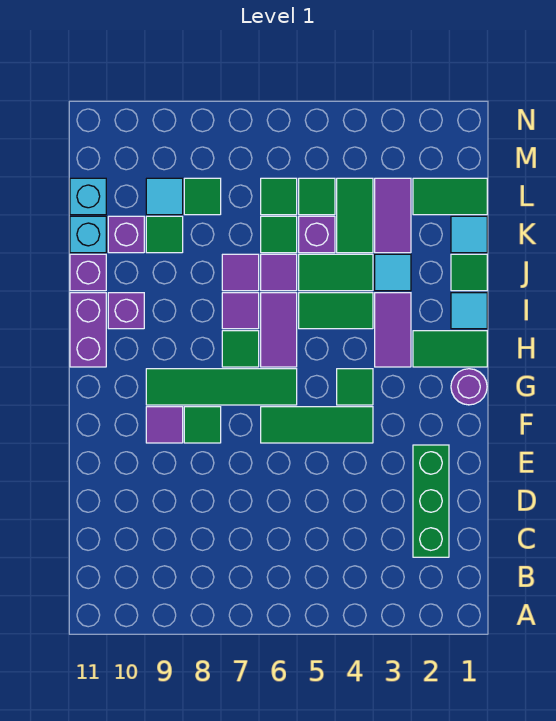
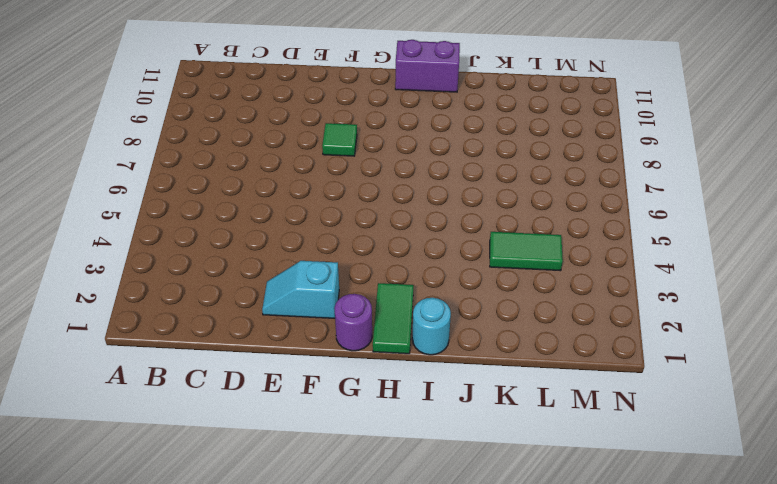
cyan 1x2 slope [262,261,339,318] -> green 1x3 brick [413,445,449,557]
cyan 1x1 round brick [412,298,451,355] -> cyan 1x1 tile [451,293,487,329]
none -> green 1x3 tile [261,407,373,443]
none -> purple 1x1 tile [146,407,183,443]
none -> green 1x1 tile [337,369,373,405]
none -> green 1x4 tile [146,369,297,405]

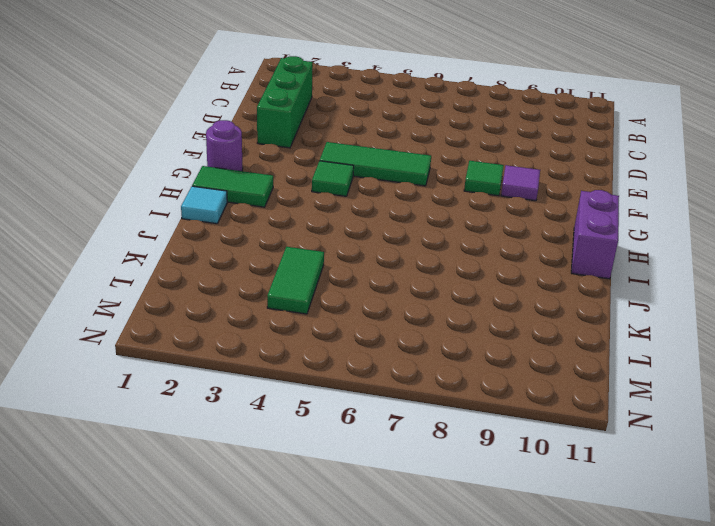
none -> green 1x4 tile [146,369,297,405]
none -> purple 1x2 tile [375,293,411,367]
none -> purple 1x2 tile [261,293,297,367]
none -> green 1x1 tile [222,331,259,367]

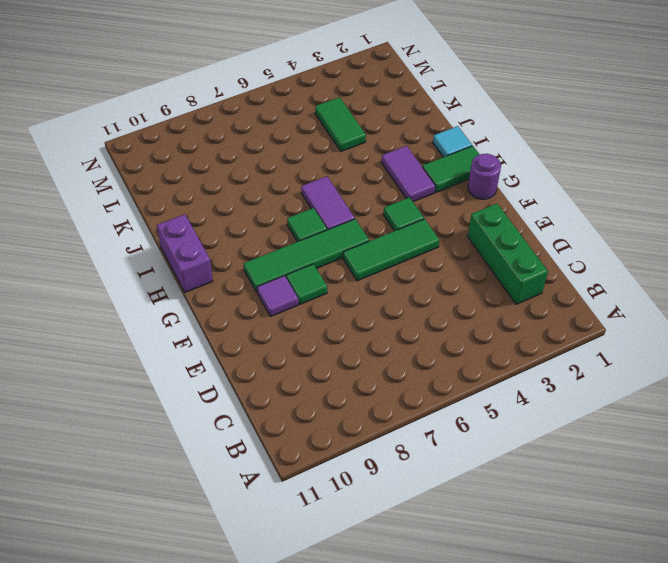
none -> green 1x2 tile [299,293,373,329]
none -> purple 1x1 tile [222,293,259,329]
none -> purple 1x1 brick [108,293,144,329]
none -> green 1x1 tile [451,254,487,291]

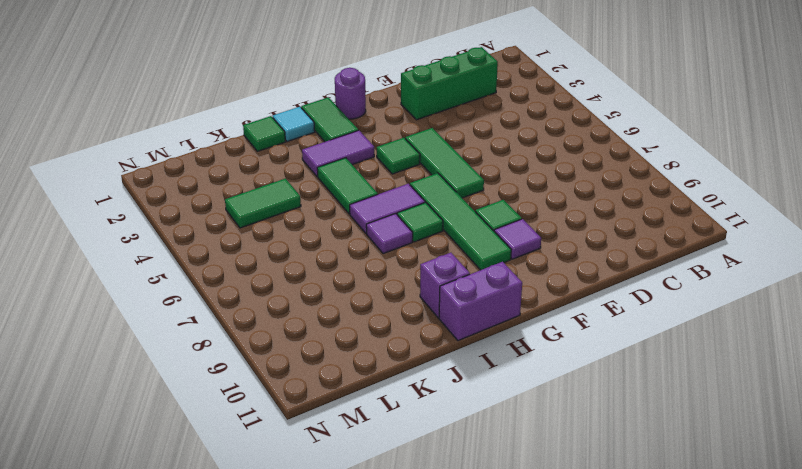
none -> cyan 1x1 tile [375,254,411,291]
none -> green 1x2 tile [299,254,373,291]
none -> purple 1x1 tile [261,254,297,291]
none -> purple 1x1 tile [222,254,259,291]

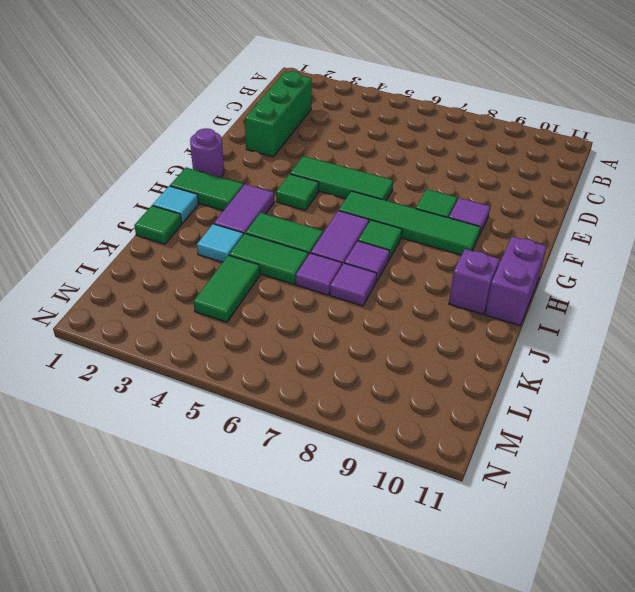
none -> purple 1x1 brick [70,254,106,291]
none -> cyan 1x1 tile [451,216,487,253]
none -> purple 1x2 tile [375,178,411,253]
none -> purple 1x1 brick [299,216,335,253]

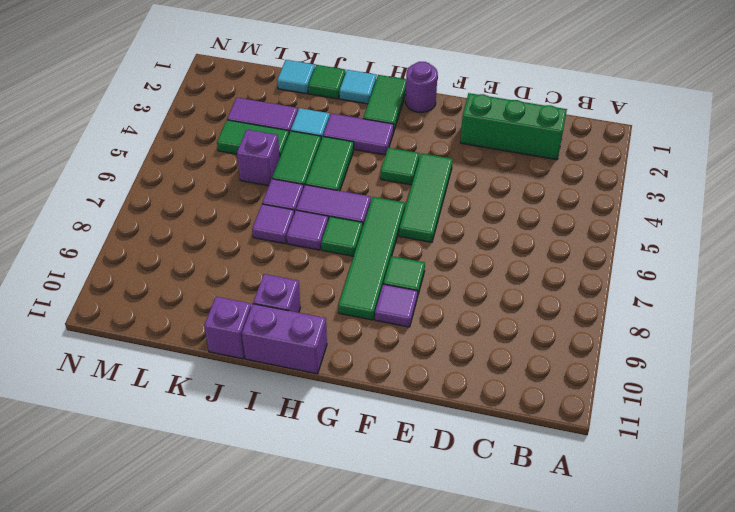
none -> green 1x1 tile [261,216,297,253]
none -> green 1x1 tile [146,216,183,253]
none -> purple 1x1 brick [108,216,144,253]
none -> cyan 1x1 brick [70,216,106,253]

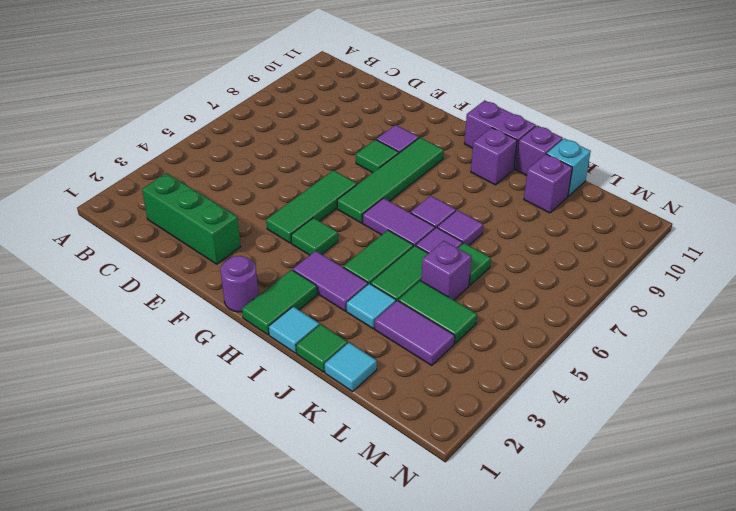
none -> green 1x1 tile [222,331,259,367]
none -> green 1x1 tile [146,216,183,253]
none -> green 1x2 tile [413,178,487,215]
none -> green 1x1 tile [299,178,335,215]

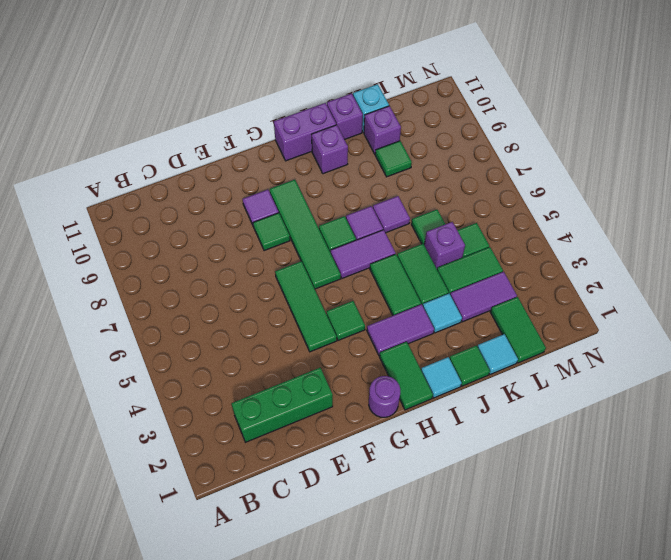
none -> purple 1x1 tile [261,254,297,291]
none -> green 1x1 tile [261,178,297,215]
none -> green 1x1 tile [184,178,221,215]
none -> cyan 1x1 tile [146,178,183,215]

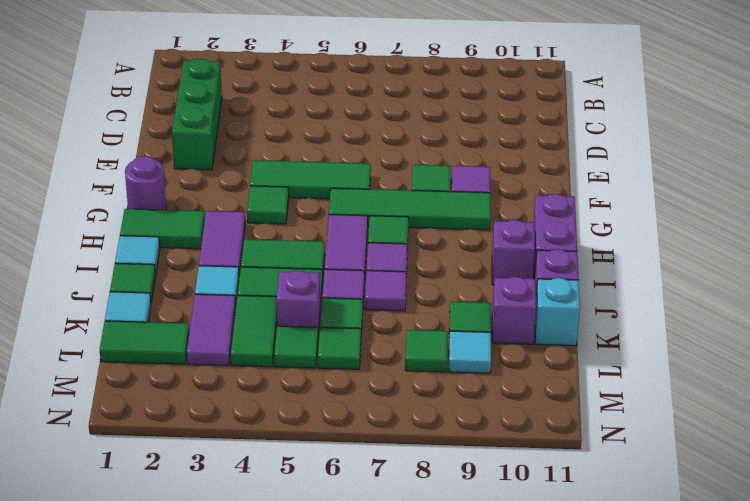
none -> cyan 1x1 brick [70,178,106,215]

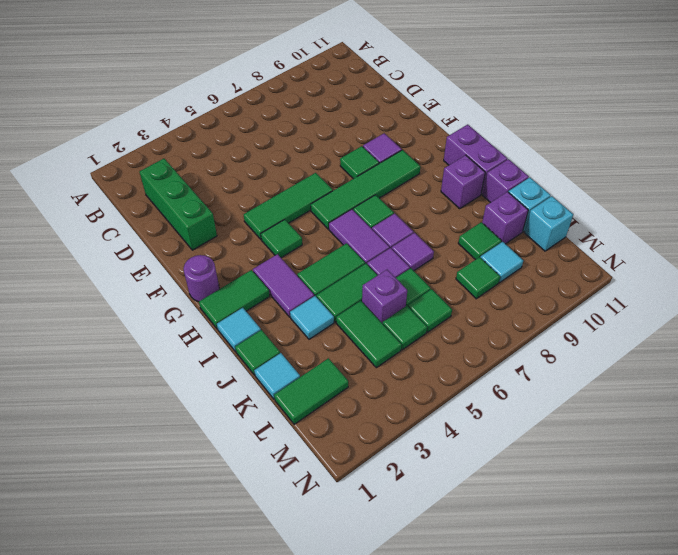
none -> purple 1x2 tile [375,178,411,253]

